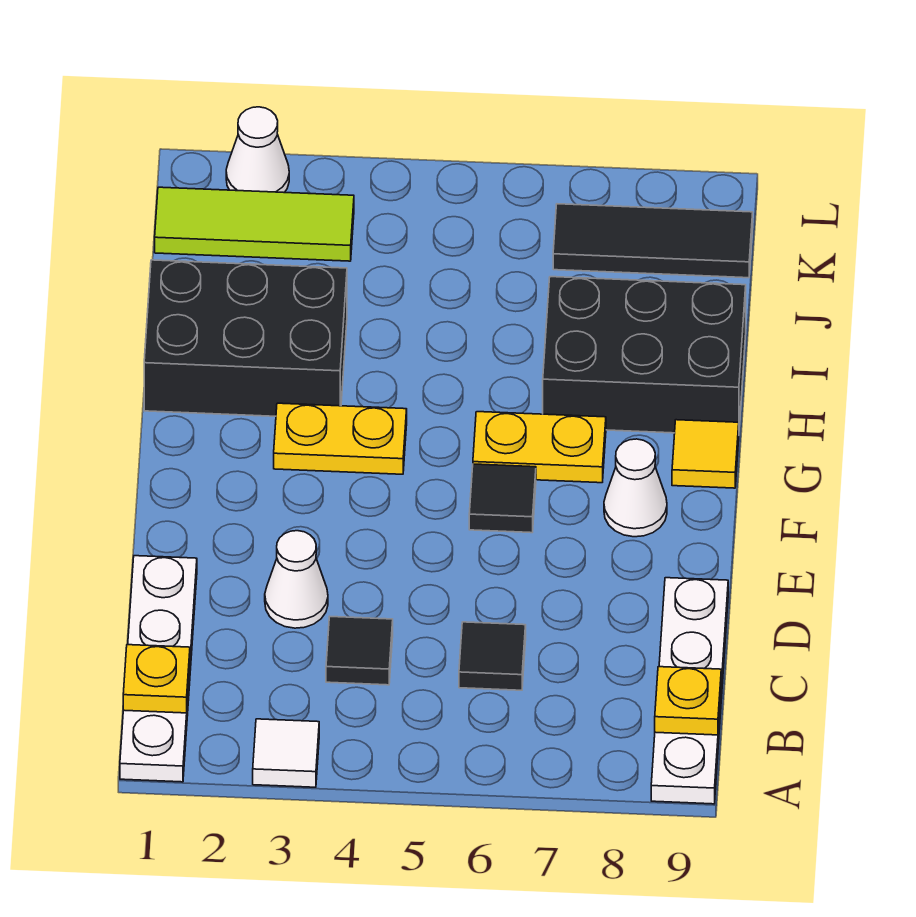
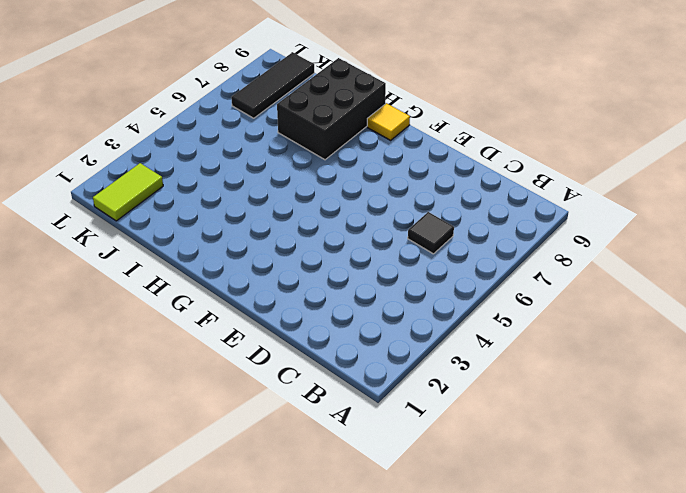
lime 1x2 tile [93,163,163,221] -> lime 1x3 tile [155,187,354,261]
none -> white 1x4 plate [120,556,197,782]
none -> white 1x1 tile [253,719,319,787]
none -> white 1x4 plate [651,578,728,804]

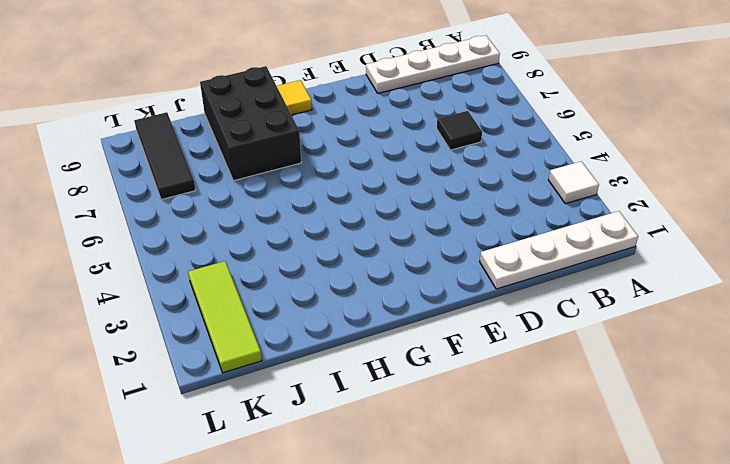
none -> black 1x1 tile [326,617,393,685]
none -> white 1x1 cone [265,531,328,628]
none -> black 1x1 tile [469,464,536,533]

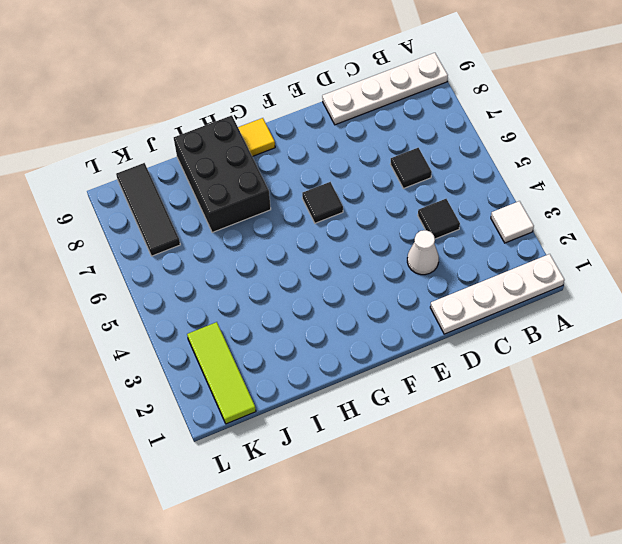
none -> white 1x1 cone [604,439,667,537]
none -> yellow 1x2 plate [274,403,407,474]
none -> yellow 1x2 plate [473,412,606,483]

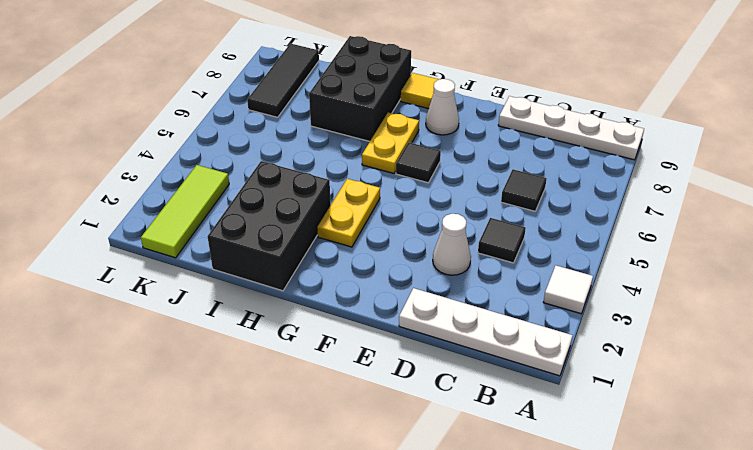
none -> white 1x1 cone [226,107,289,192]
none -> yellow 1x1 plate [123,644,190,713]
none -> yellow 1x1 plate [655,667,721,735]

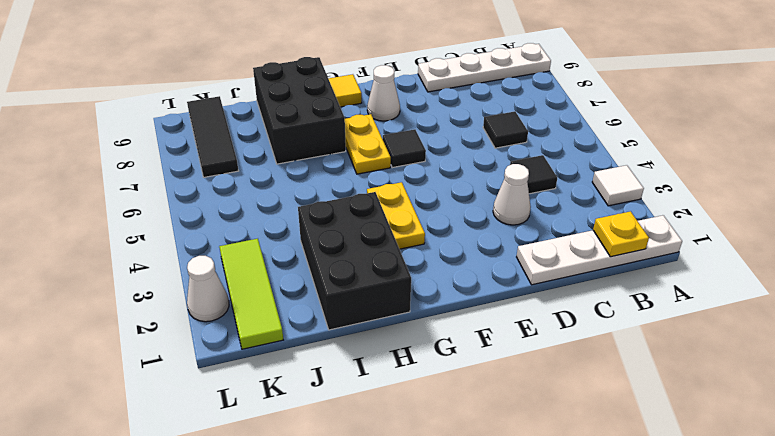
none -> yellow 1x1 plate [655,667,721,735]

